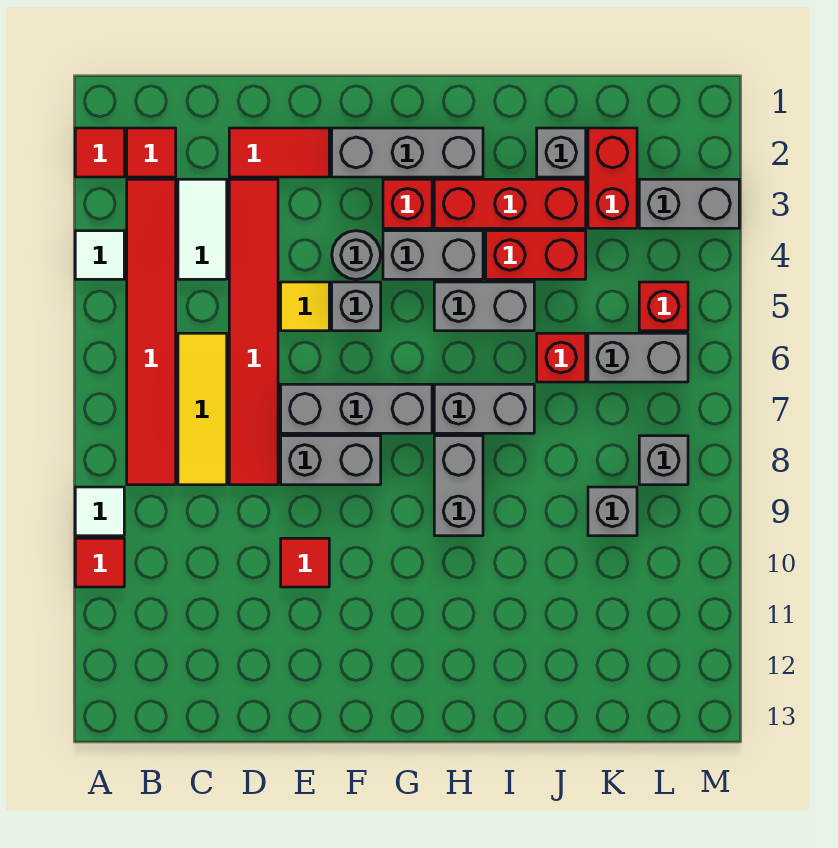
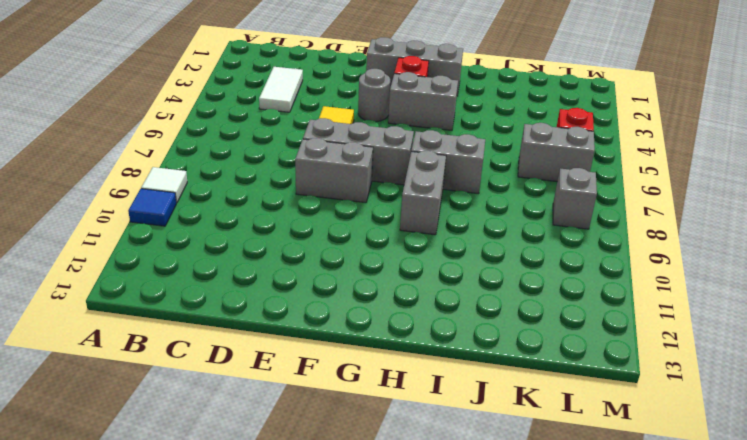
blue 1x1 tile [128,189,176,226] -> red 1x1 tile [75,538,124,587]
none -> red 1x1 tile [75,128,124,177]
none -> white 1x1 tile [75,231,124,279]
none -> red 1x1 tile [127,128,176,177]
none -> red 1x6 tile [127,179,176,485]

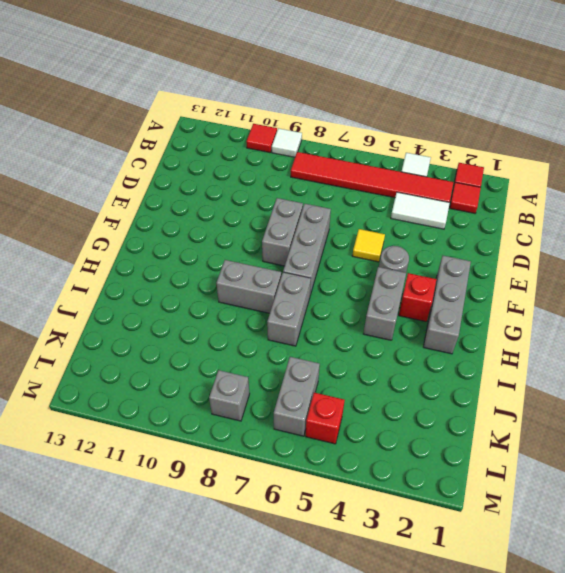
none -> yellow 1x3 tile [178,333,227,485]
none -> red 1x2 tile [229,128,329,177]
none -> red 1x6 tile [229,179,278,485]
none -> red 1x1 tile [281,538,329,587]

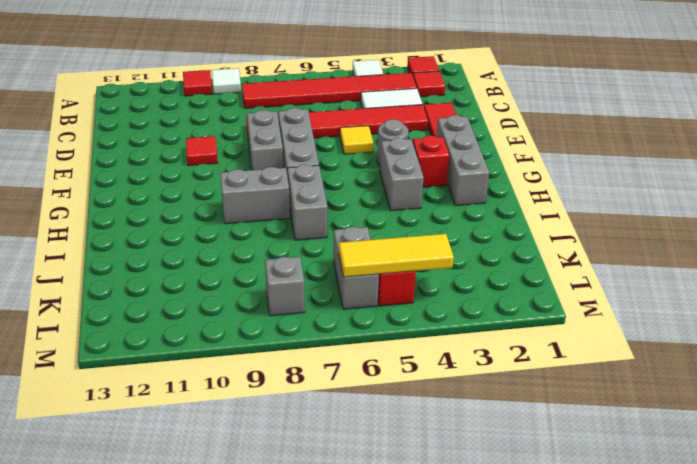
yellow 1x3 tile [339,234,454,277] -> yellow 1x3 tile moved to [178,333,227,485]
none -> grey 1x1 brick [332,282,381,331]
none -> red 1x3 brick [434,179,586,228]
none -> grey 1x2 brick [434,282,534,331]
none -> red 1x2 brick [486,231,586,279]

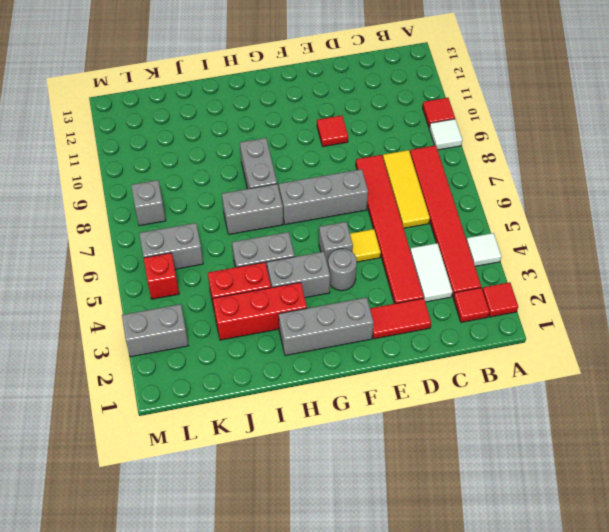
none -> grey 1x2 brick [281,436,381,485]
none -> red 1x1 brick [383,179,432,228]
none -> grey 1x1 brick [537,128,586,177]
none -> red 1x1 brick [537,333,586,382]

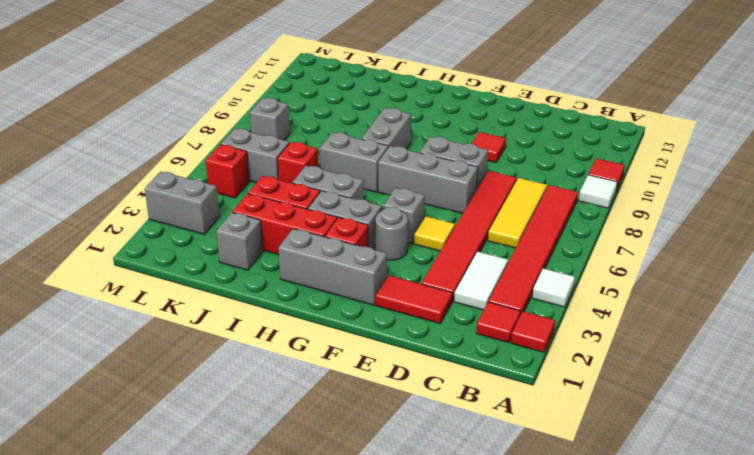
none -> red 1x2 brick [588,128,637,228]
none -> grey 1x1 brick [588,487,637,536]

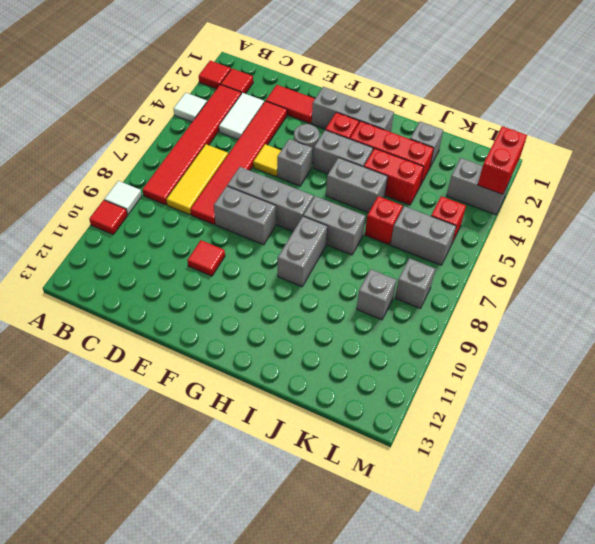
red 1x2 brick [478,126,527,194] -> red 1x2 brick moved to [588,128,637,228]

